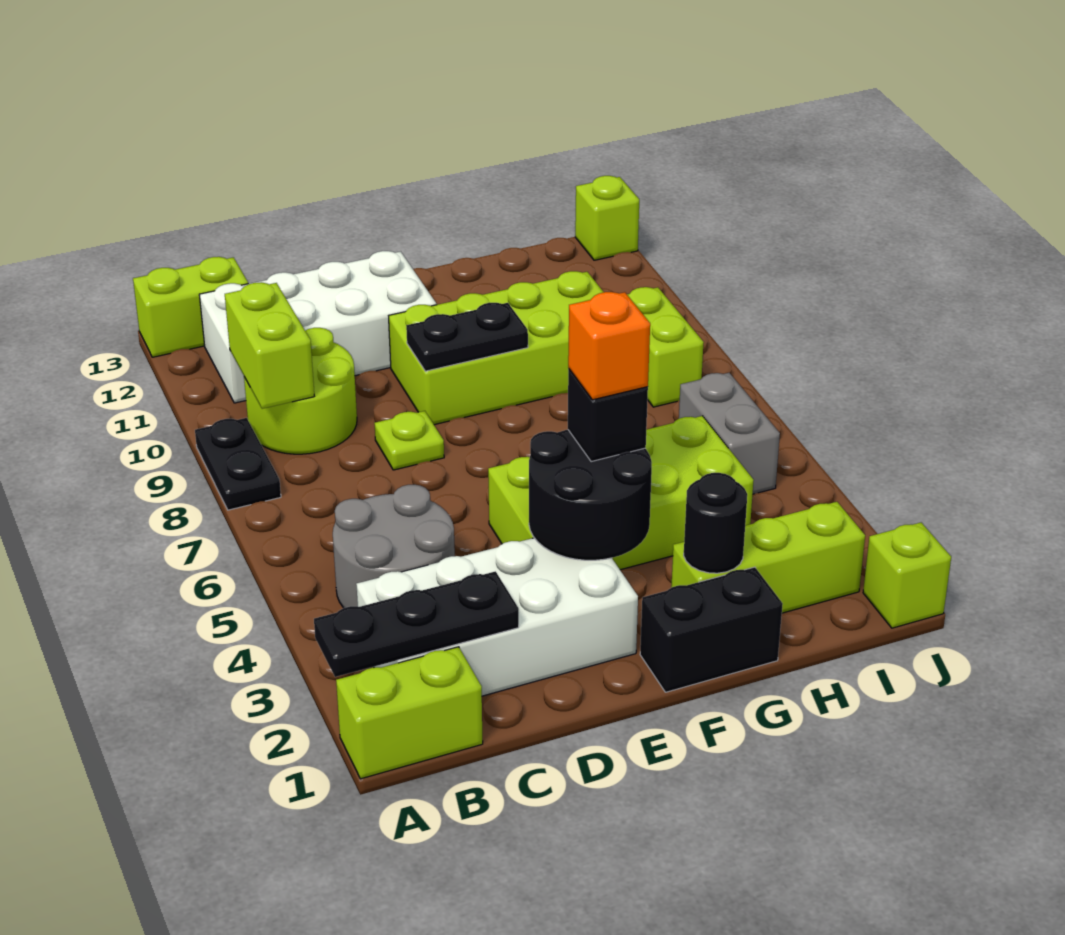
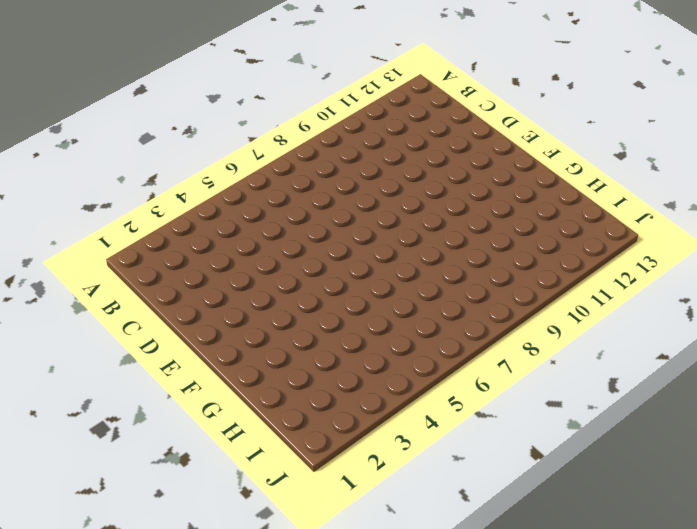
none -> lime 1x2 brick [336,647,483,779]
none -> black 1x2 plate [195,418,281,510]
none -> lime 1x2 brick [133,257,248,357]

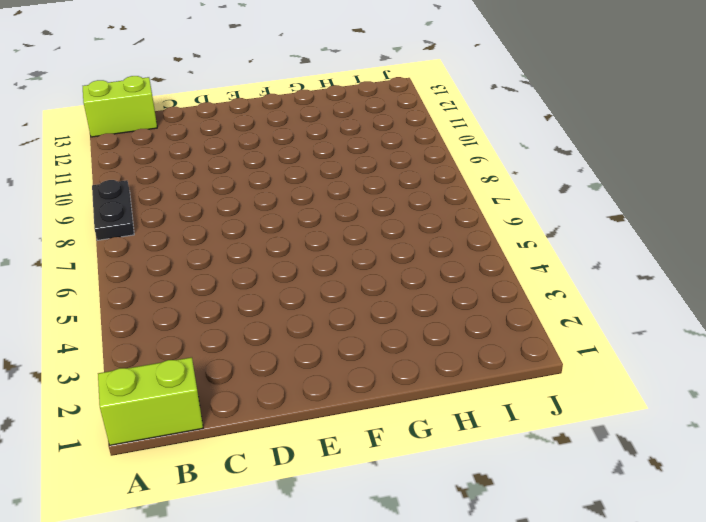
none -> white 2x4 brick [356,538,638,696]
none -> grey 2x2 round brick [333,485,455,608]
none -> lime 2x2 round brick [244,328,357,454]

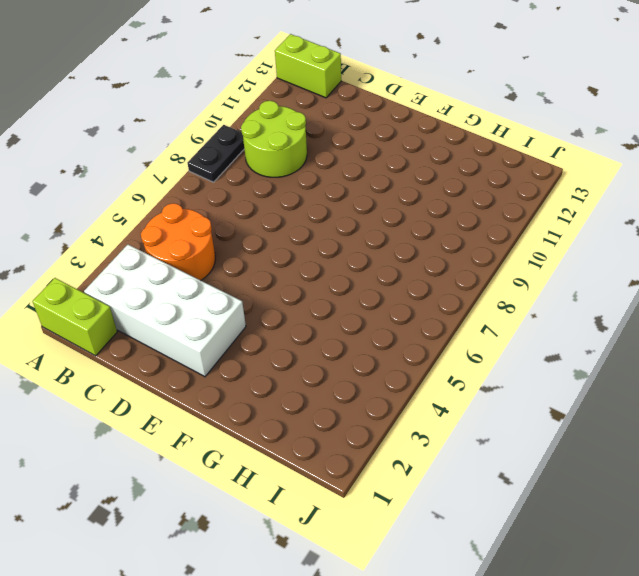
orange 2x2 round brick [141,203,215,280] -> grey 2x2 round brick [333,485,455,608]
none -> white 2x4 brick [199,251,437,403]
none -> lime 1x1 plate [374,411,444,470]
none -> lime 2x4 brick [488,416,754,570]

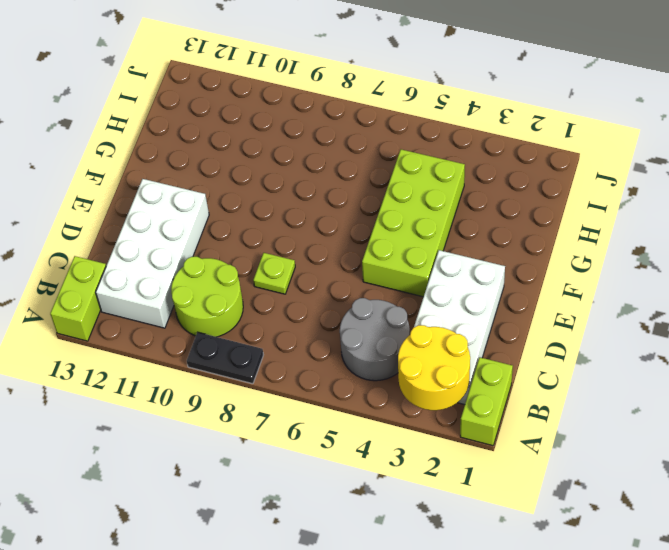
yellow 2x2 round brick [398,325,470,410] -> black 1x3 plate [314,571,519,677]
none -> lime 2x4 brick [389,271,604,425]
none -> black 1x2 brick [640,567,783,692]
none -> lime 1x3 brick [671,502,865,613]

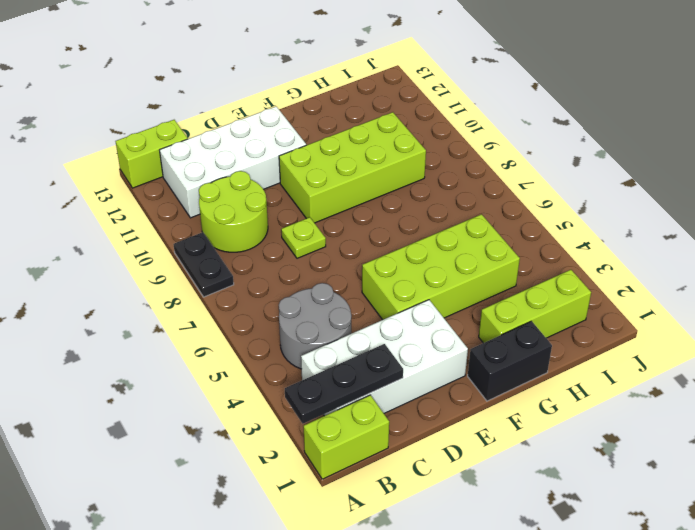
none -> grey 1x2 brick [679,373,780,494]
none -> lime 1x2 brick [627,287,704,407]
none -> lime 1x1 brick [863,523,951,628]

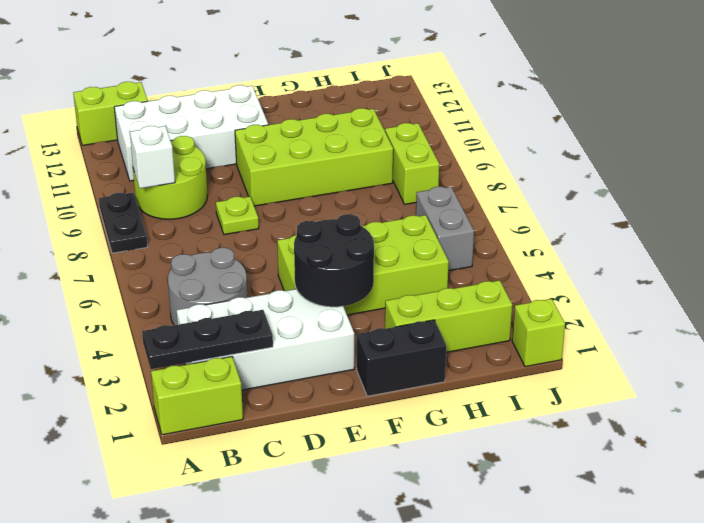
white 1x1 brick [130,126,175,188] -> lime 1x2 brick [225,282,314,409]
none -> lime 1x1 brick [575,176,639,260]
none -> black 1x2 plate [406,302,528,371]
none -> black 1x1 round brick [684,473,747,573]

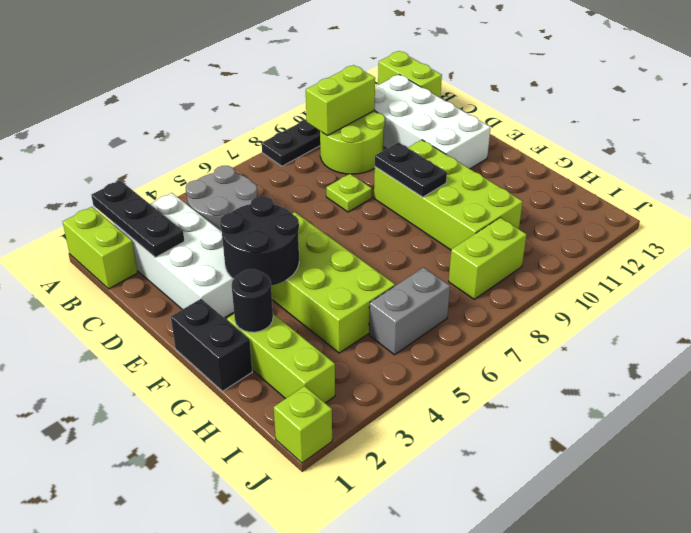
none -> lime 1x1 brick [575,176,639,260]
none -> black 1x1 brick [568,369,648,462]
none -> orange 1x1 brick [568,292,650,400]

